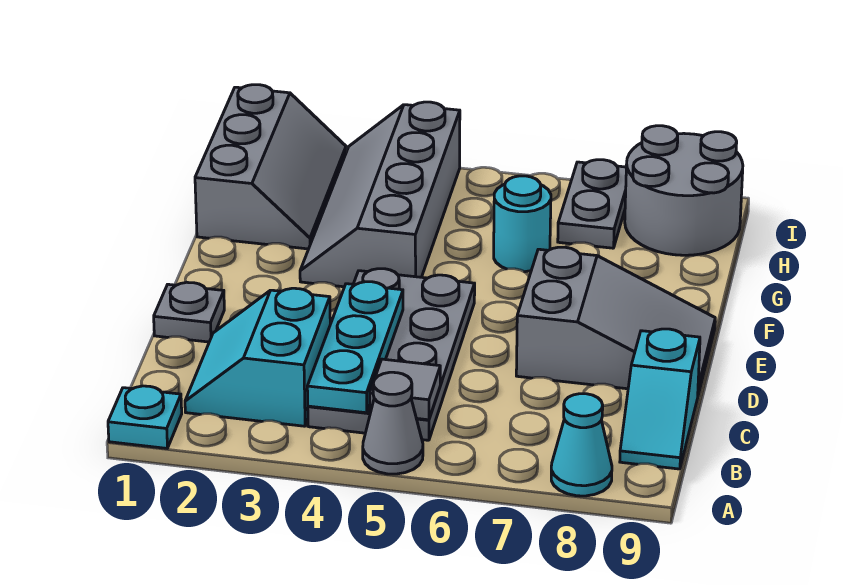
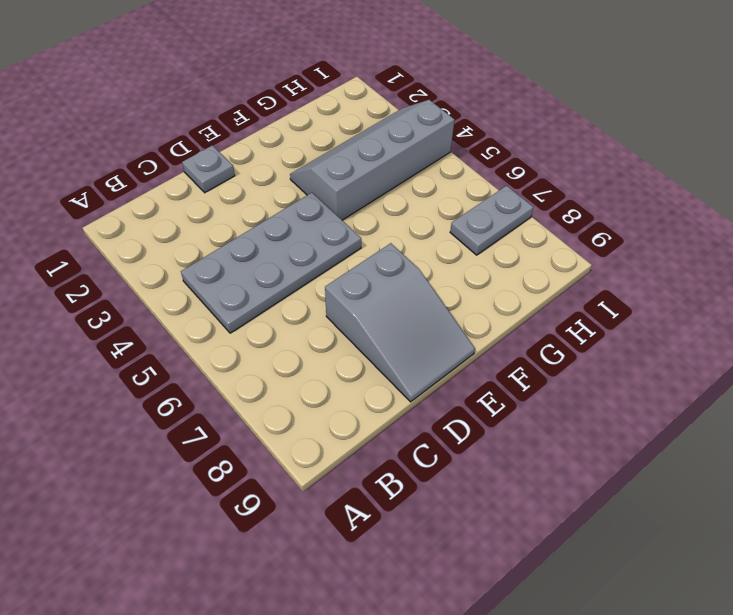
none -> cyan 1x1 plate [108,386,182,448]
none -> grey 1x1 cone [363,372,423,474]
none -> cyan 1x1 cone [551,394,612,496]

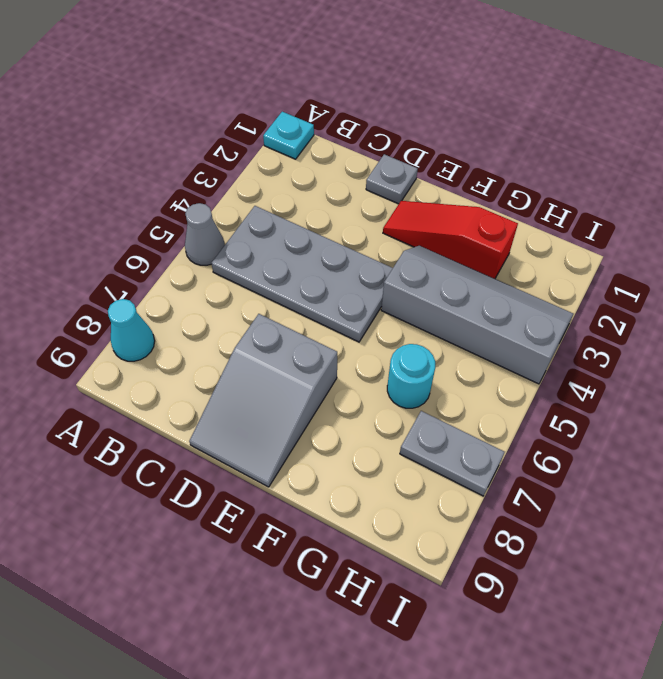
red 1x3 slope [383,201,518,279] -> grey 2x3 slope [195,85,346,249]
none -> cyan 2x2 slope [185,288,330,426]
none -> cyan 1x2 slope [620,329,700,469]
none -> grey 2x2 round brick [625,126,743,255]

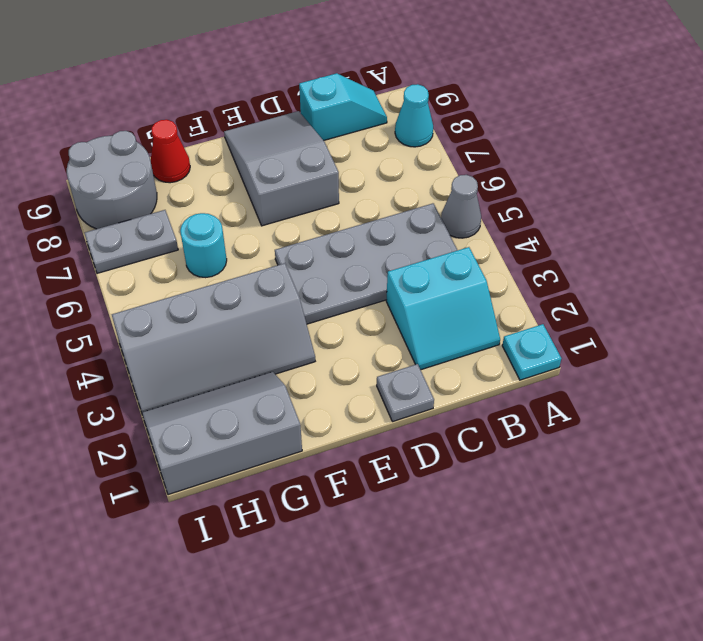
red 1x1 cone [151,120,190,183] -> none
none -> cyan 1x3 plate [307,282,403,413]
none -> grey 1x1 tile [370,359,440,420]

